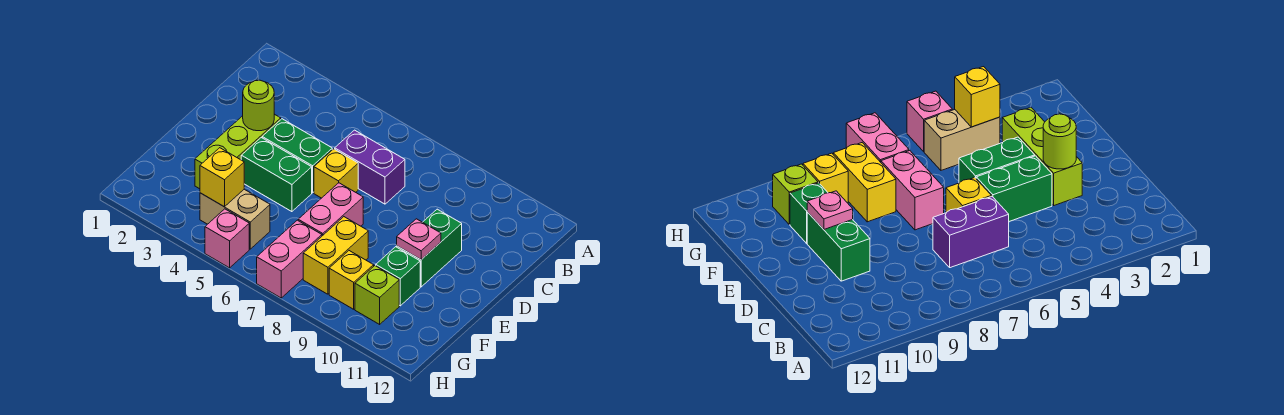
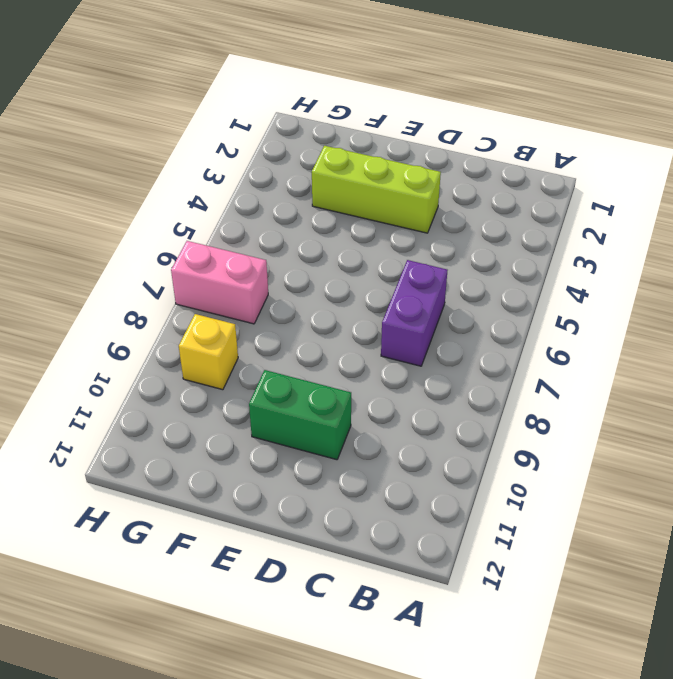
none -> green 1x2 brick [262,119,332,193]
none -> yellow 1x1 brick [314,149,358,198]
none -> green 1x2 brick [241,138,312,212]

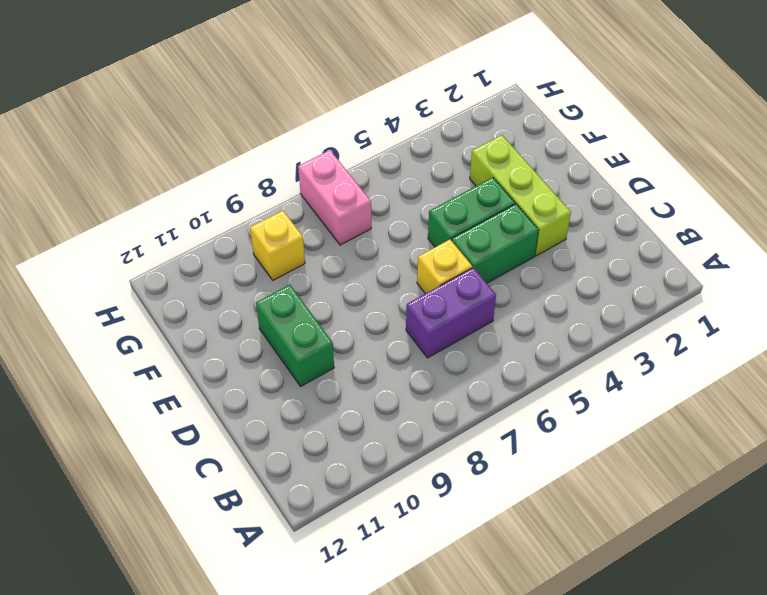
none -> pink 1x2 brick [298,183,363,236]
none -> yellow 1x2 brick [303,217,368,294]
none -> green 1x1 brick [376,247,420,306]

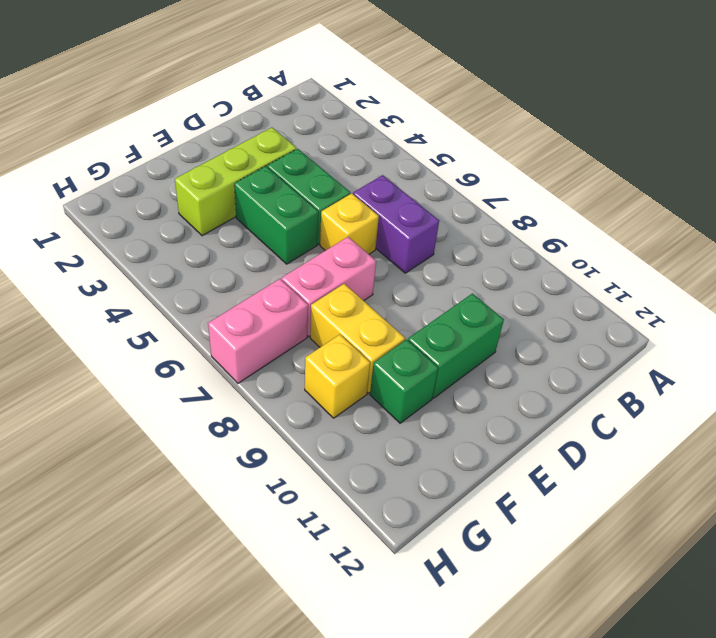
yellow 1x2 brick [310,284,405,393] -> yellow 1x2 brick turned to [303,217,368,294]
none -> tan 1x2 brick [200,189,270,249]
none -> lime 1x1 brick [355,266,399,324]
none -> pink 1x1 brick [205,209,249,268]

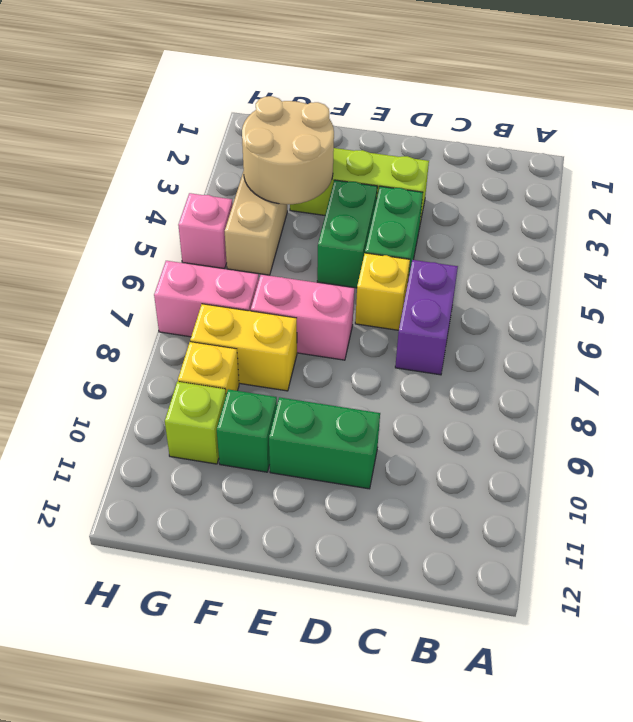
tan 2x2 round brick [242,96,334,204] -> yellow 1x1 brick [200,148,244,207]
none -> lime 1x1 round brick [243,80,274,131]
none -> pink 1x1 plate [397,219,441,260]

